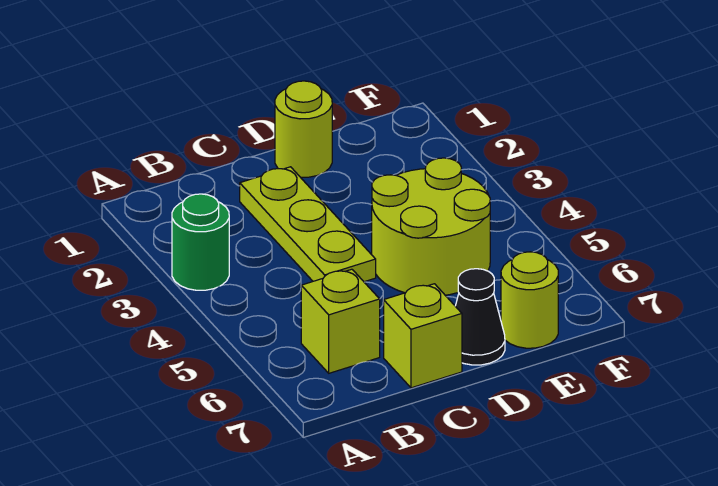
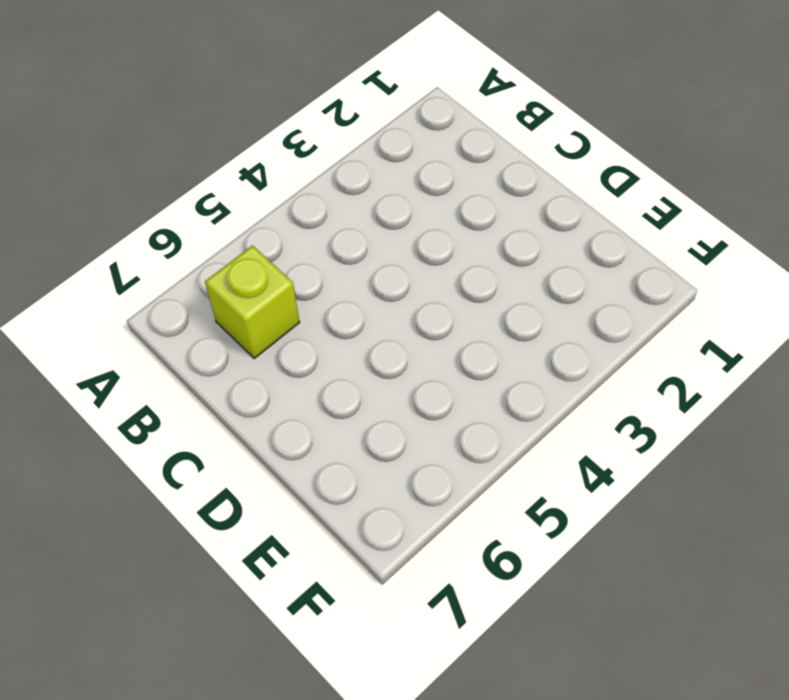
none -> green 1x1 round brick [172,194,229,290]
none -> lime 1x3 plate [240,167,376,282]

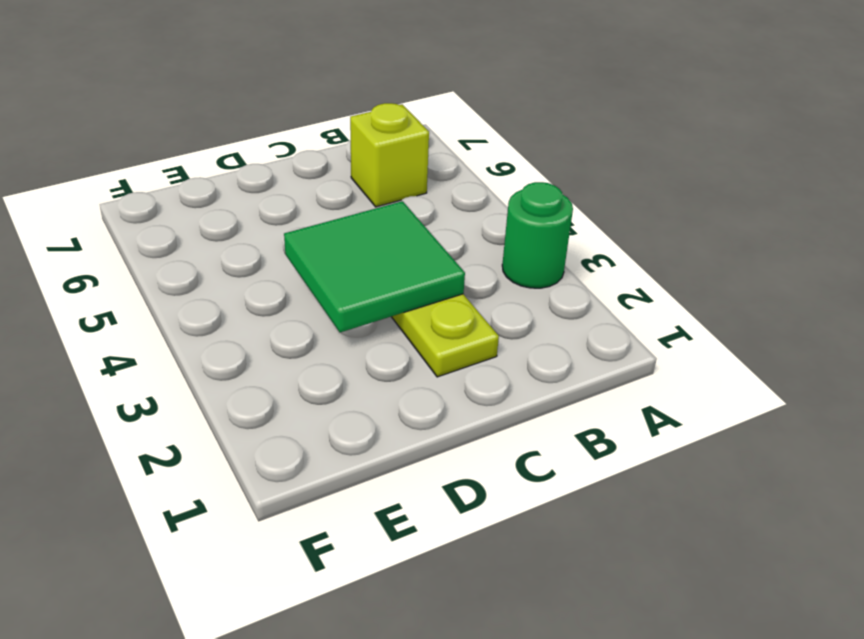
green 2x2 tile [284,201,465,332] -> none
none -> lime 1x1 brick [384,284,462,388]
none -> lime 1x1 round brick [275,81,332,177]

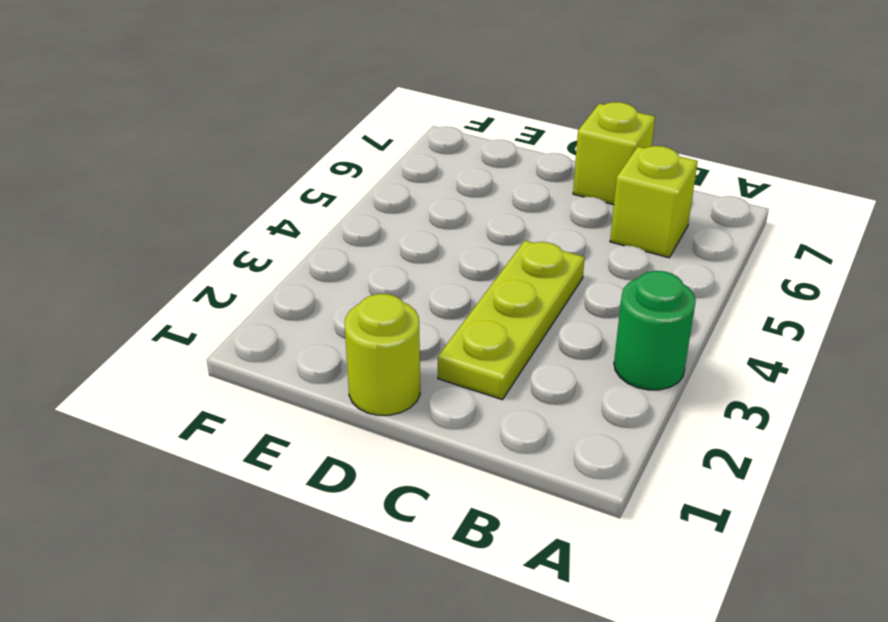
none -> lime 2x2 round brick [372,158,490,295]
none -> black 1x1 cone [456,269,505,365]

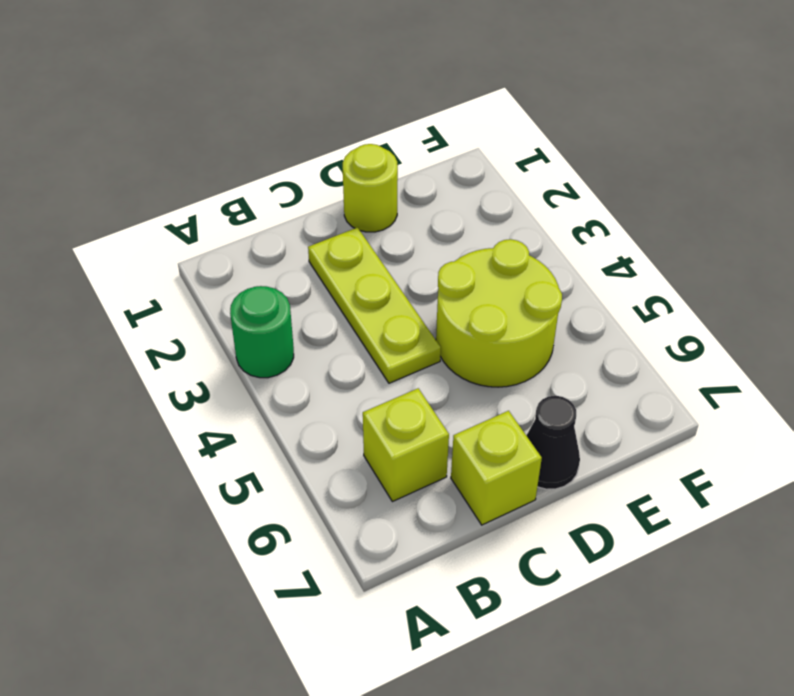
none -> lime 1x1 round brick [501,252,558,348]

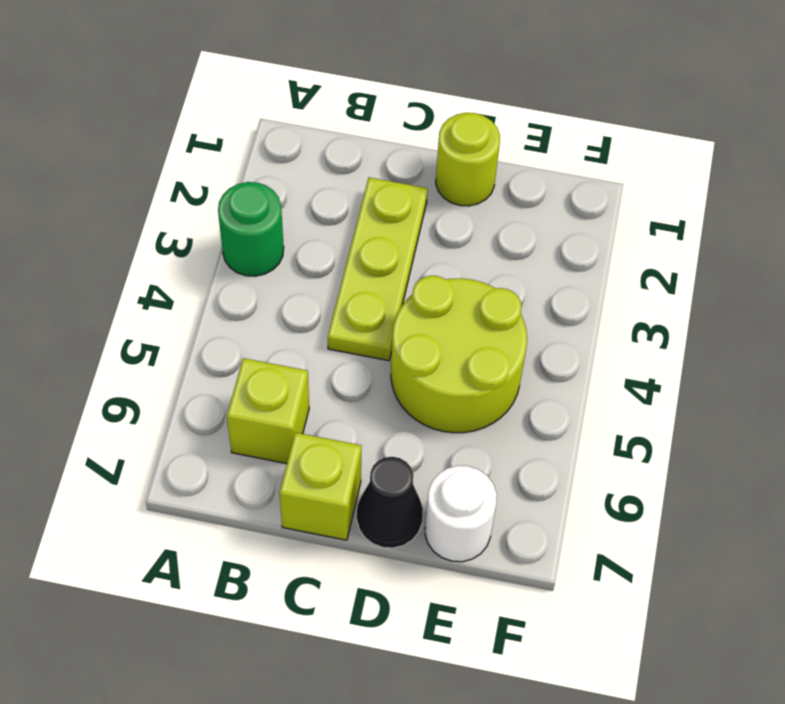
white 1x1 round brick [425,466,497,562] -> lime 1x1 round brick [501,252,558,348]

